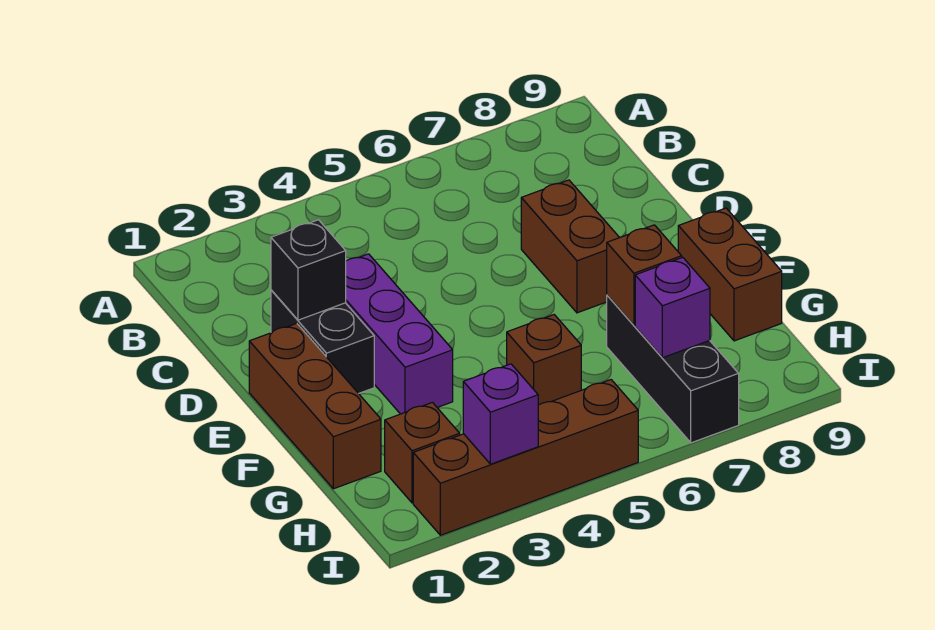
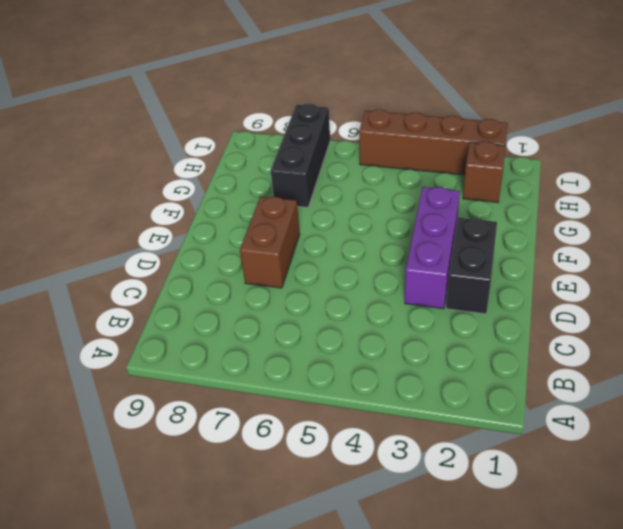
none -> brown 1x3 brick [249,323,381,489]
none -> brown 1x2 brick [678,208,782,341]
none -> brown 1x1 brick [507,315,581,405]

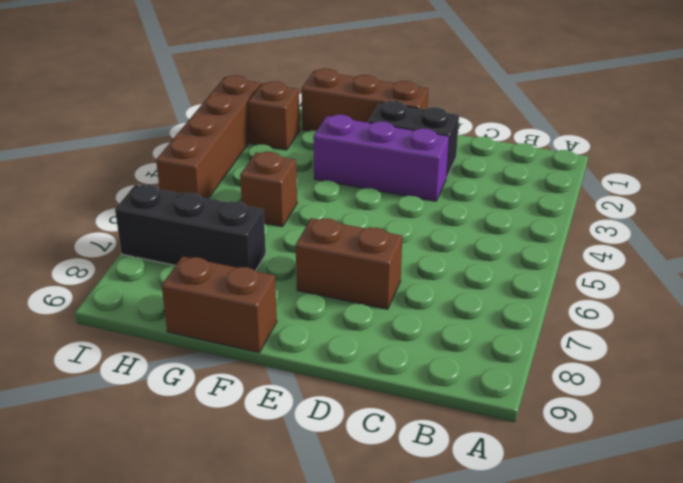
none -> black 1x1 brick [271,220,346,320]
none -> brown 1x1 brick [607,225,682,325]
none -> purple 1x1 brick [635,257,710,358]

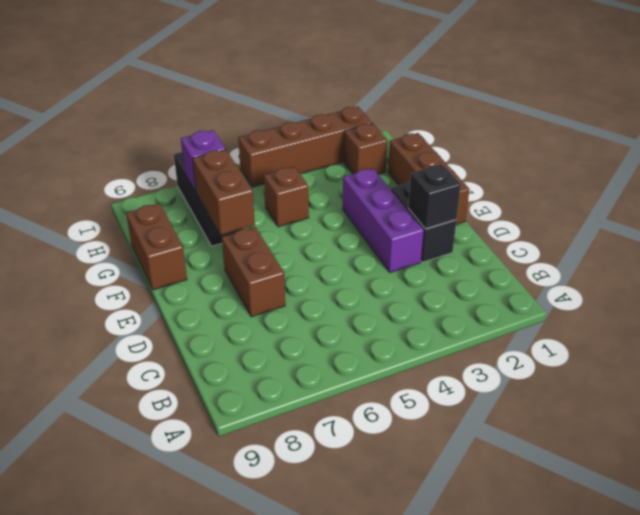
brown 1x2 brick [193,150,255,235] -> brown 1x1 brick [607,225,682,325]
none -> purple 1x1 brick [463,364,538,464]

